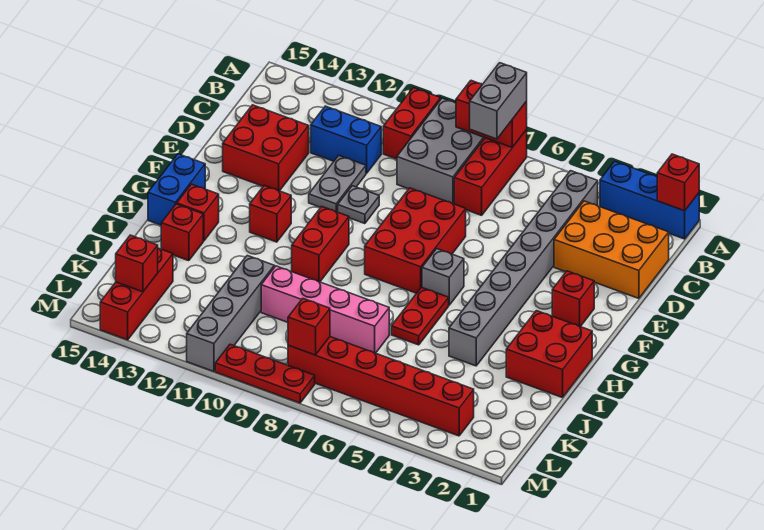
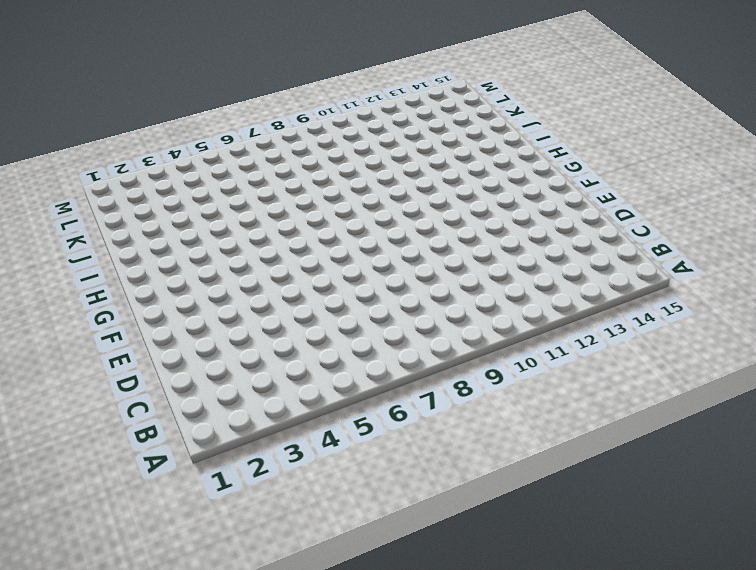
none -> blue 1x3 brick [600,161,699,239]
none -> red 1x3 brick [454,130,527,215]
none -> grey 2x3 brick [397,98,484,204]
none -> red 1x2 brick [383,88,441,159]

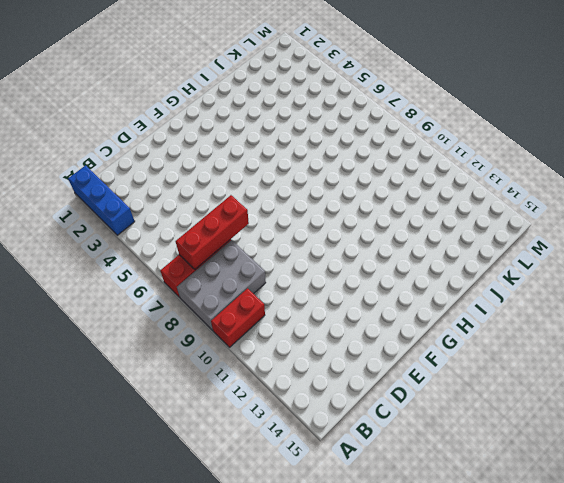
red 1x3 brick [176,195,249,269] -> red 1x3 brick moved to [100,248,173,340]
none -> grey 1x8 brick [449,171,598,366]
none -> orange 2x3 brick [554,201,669,298]
none -> blue 1x2 brick [311,106,381,173]
none -> grey 1x2 plate [309,156,366,212]

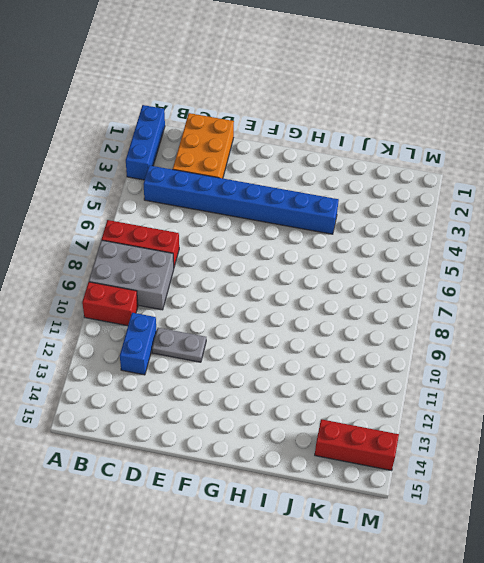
blue 1x8 brick [143,165,339,234] -> grey 1x8 brick [449,171,598,366]
none -> red 2x2 brick [223,105,309,191]
none -> red 2x3 brick [365,188,466,293]
none -> grey 1x1 plate [338,186,379,224]
none -> red 1x1 brick [552,271,594,327]

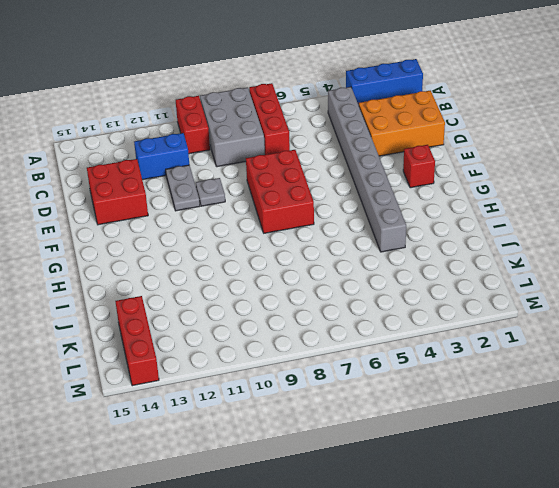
none -> grey 1x1 brick [422,249,464,305]
none -> red 1x2 brick [292,207,349,282]
none -> red 1x1 brick [250,185,291,242]
none -> blue 1x2 brick [148,154,205,225]

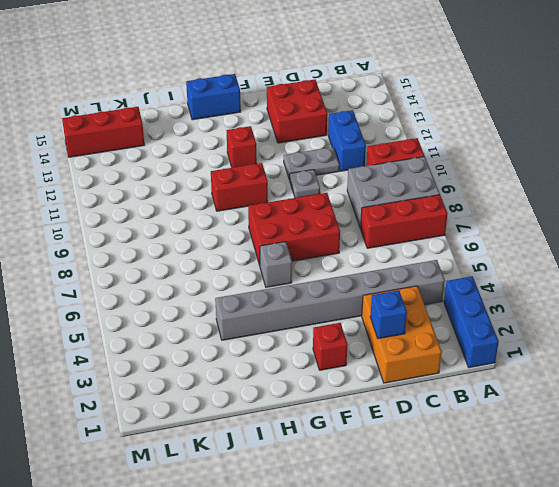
blue 1x1 brick [370,290,407,339] -> none
none -> red 2x2 brick [506,311,592,398]
none -> red 1x2 plate [391,287,449,345]
none -> red 1x1 brick [177,184,219,241]
none -> red 1x1 brick [161,204,203,261]

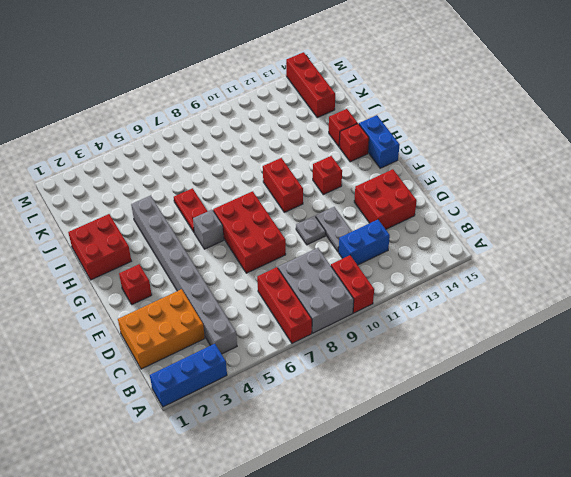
none -> pink 1x4 brick [261,266,389,353]
none -> grey 1x4 brick [187,256,274,372]
none -> red 1x6 brick [288,337,474,436]
none -> red 1x3 plate [215,344,315,403]

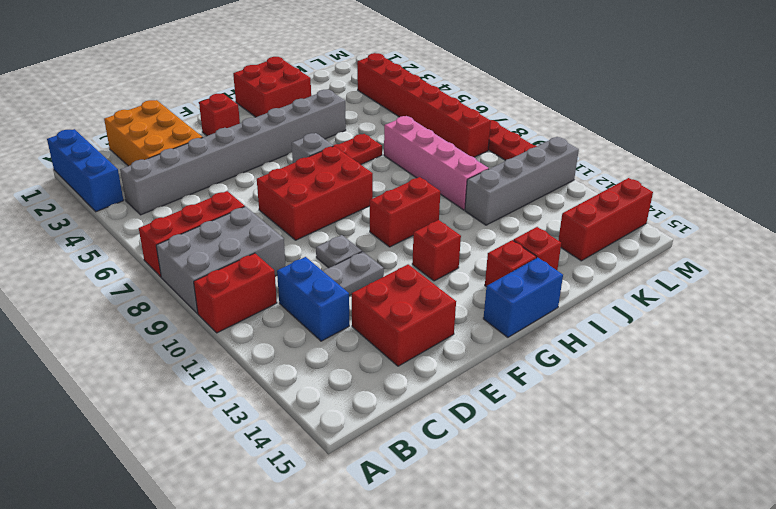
none -> red 1x1 brick [657,154,699,211]
none -> red 1x2 brick [456,81,527,147]
none -> red 1x1 brick [288,299,330,355]
none -> red 1x1 brick [116,235,158,292]

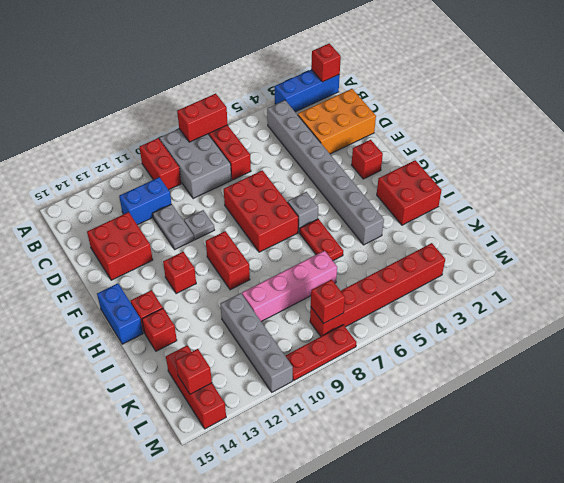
none -> grey 1x2 brick [470,63,527,139]

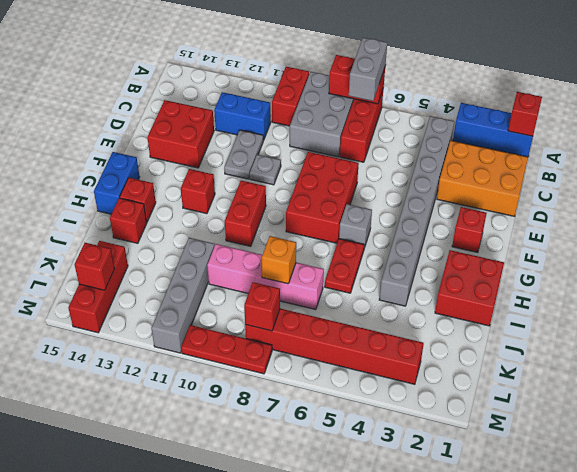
orange 1x1 brick [262,236,296,284] -> none

